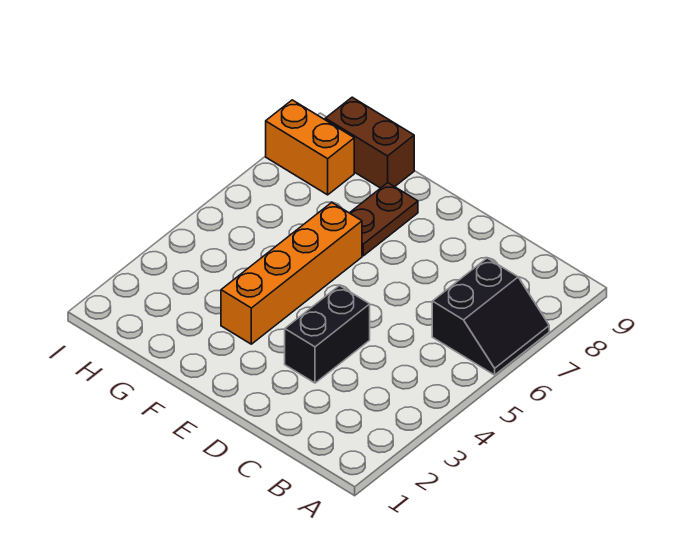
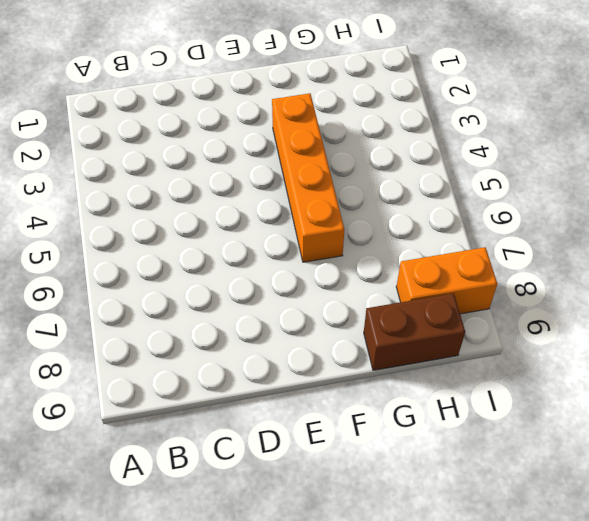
none -> black 2x2 slope [432,258,549,375]
none -> black 1x2 brick [285,285,370,383]

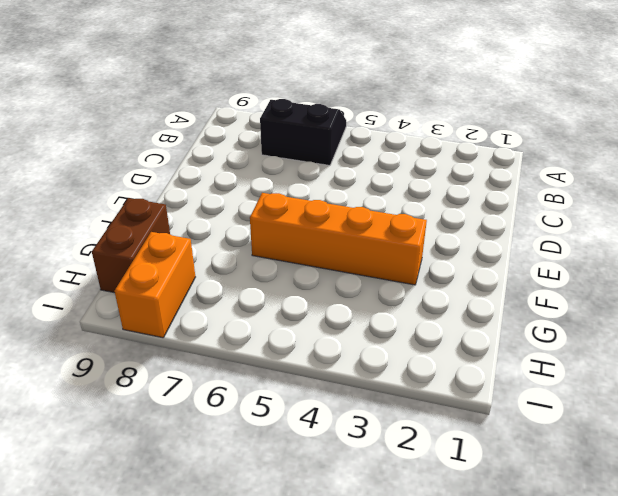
none -> black 1x2 brick [285,285,370,383]
none -> brown 1x2 plate [350,183,418,256]

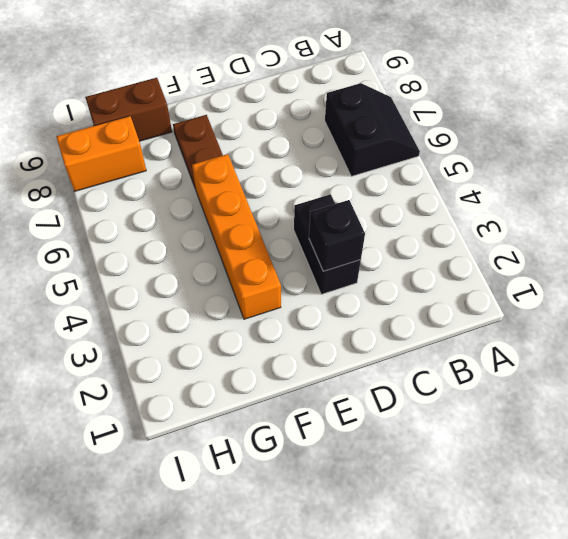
black 1x1 brick [309,200,365,271] -> none

